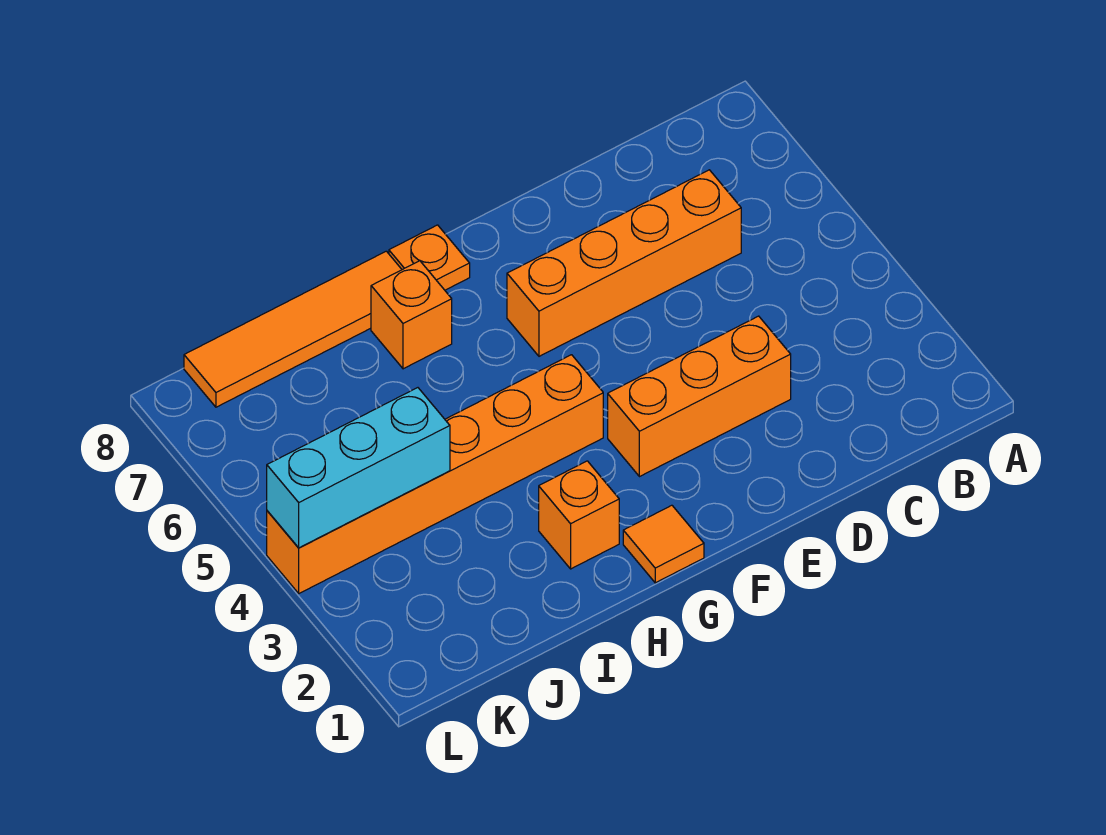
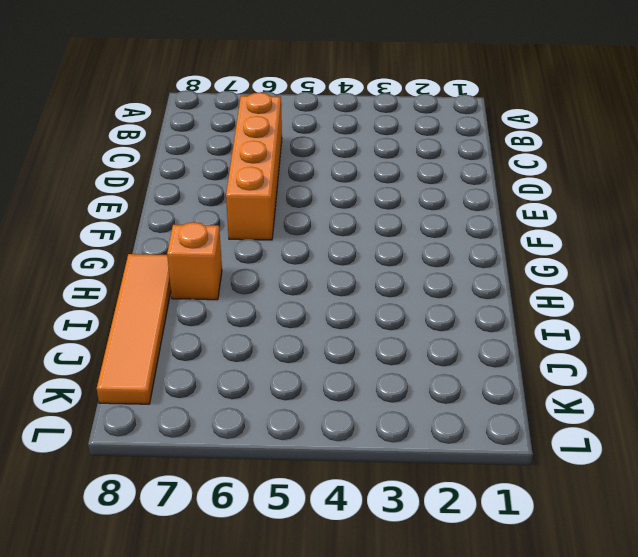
none -> orange 1x3 brick [608,316,791,477]
none -> orange 1x1 tile [623,505,704,583]

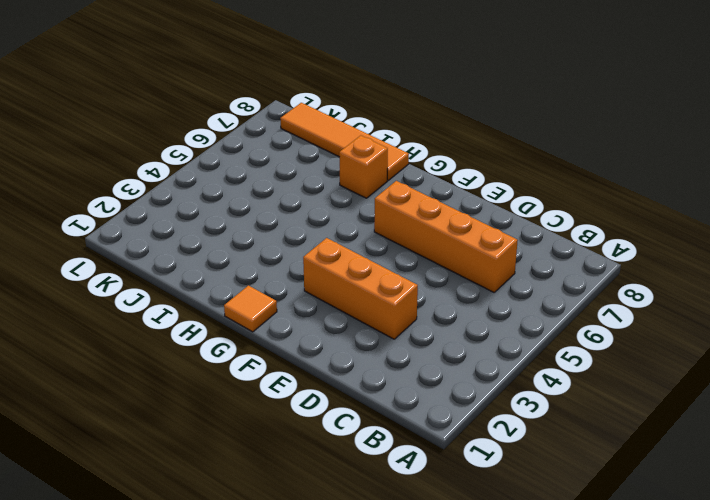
none -> orange 1x6 brick [267,355,603,593]
none -> orange 1x1 plate [389,225,470,290]

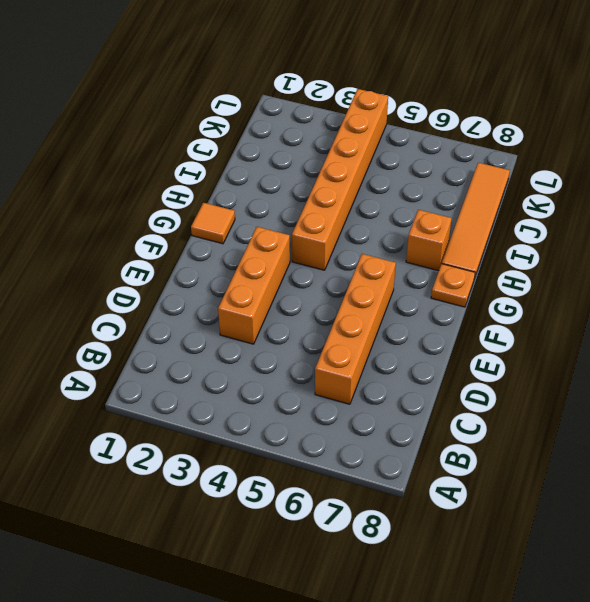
none -> orange 1x1 brick [539,461,619,569]
none -> cyan 1x3 brick [267,388,450,548]

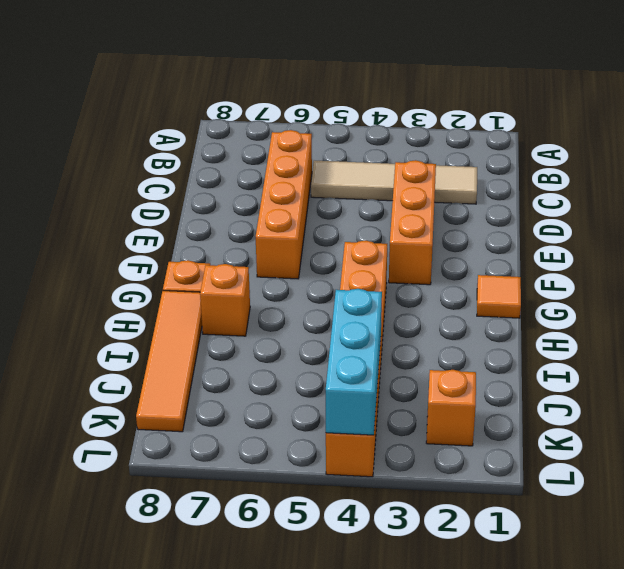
tan 1x4 tile [311,161,477,204] -> none
orange 1x1 brick [426,370,476,446] -> orange 1x1 brick moved to [539,461,619,569]

